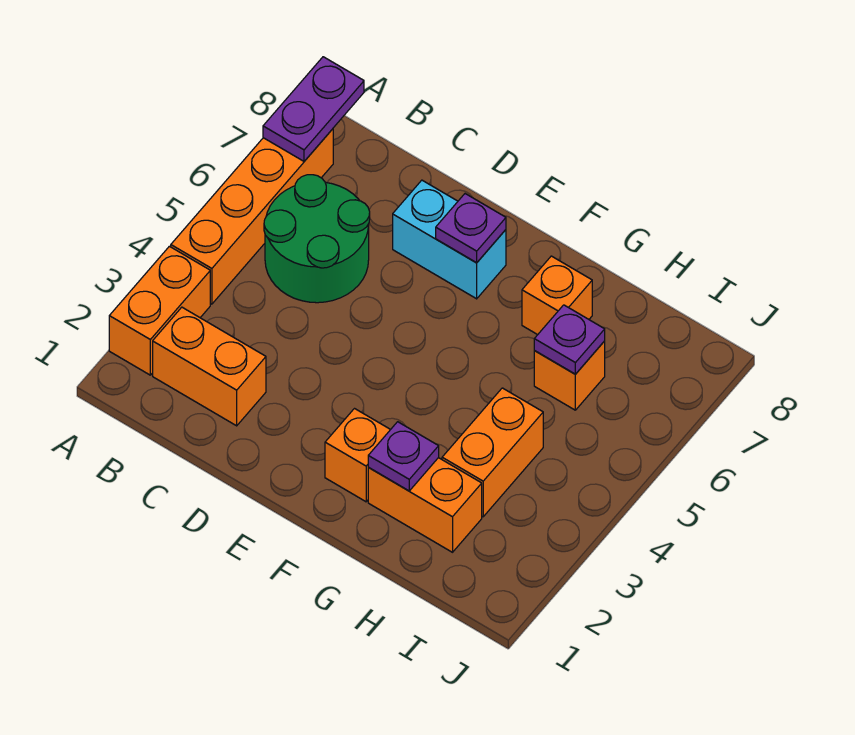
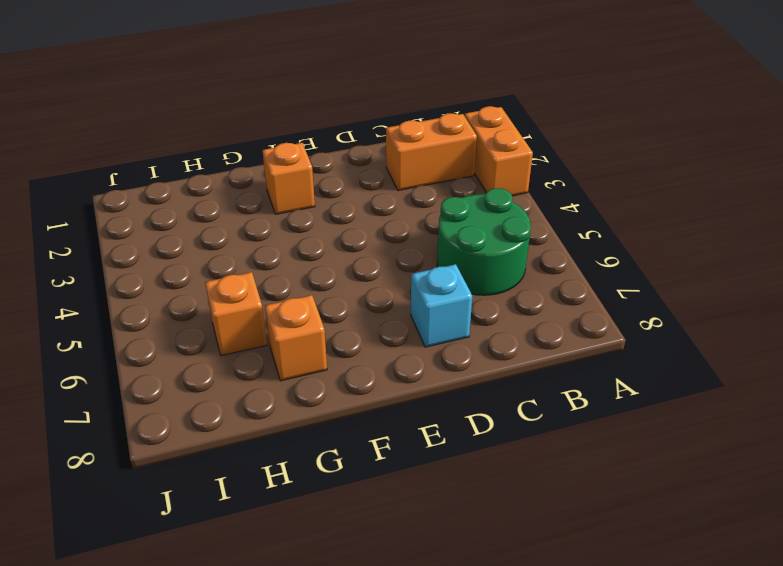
cyan 1x1 brick [411,264,472,347] -> cyan 1x2 brick [393,180,506,299]
none -> orange 1x4 brick [171,129,333,304]
none -> orange 1x2 brick [368,458,482,552]
none -> orange 1x2 brick [442,388,543,517]

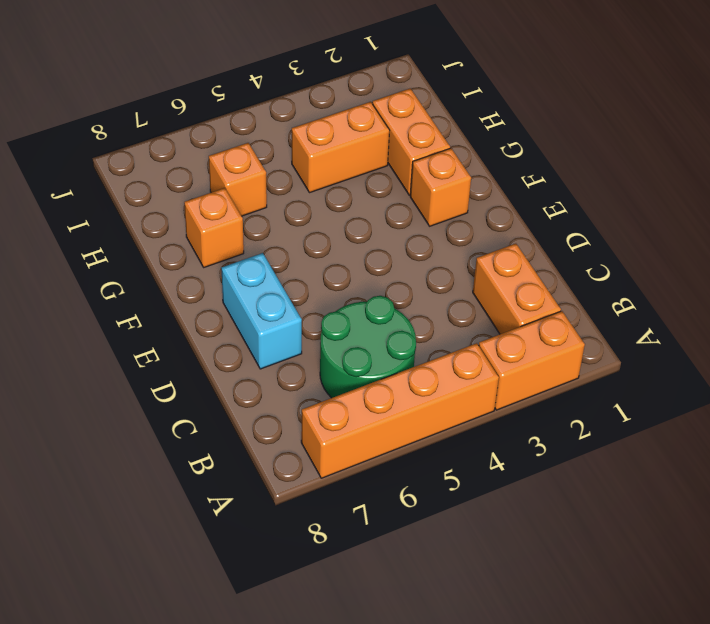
none -> purple 1x2 plate [263,57,364,161]
none -> purple 1x1 plate [436,194,506,263]
none -> purple 1x1 plate [368,422,439,491]

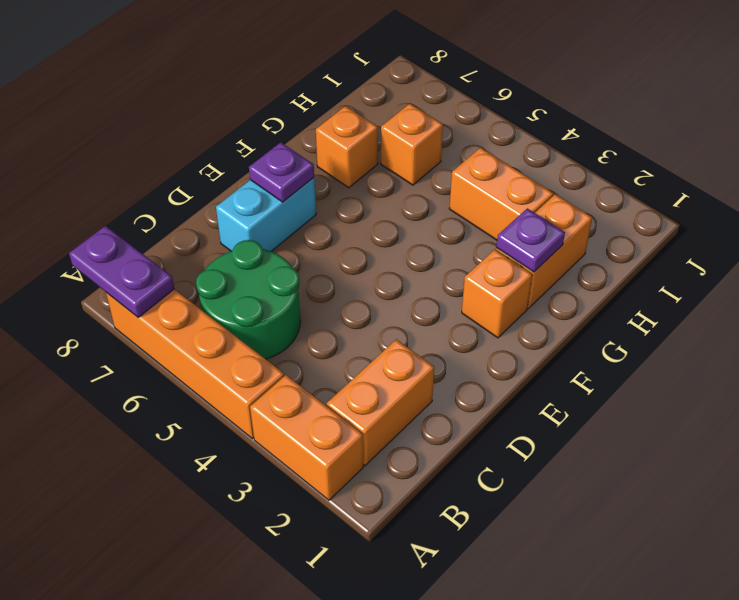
none -> purple 1x1 plate [534,305,605,374]

